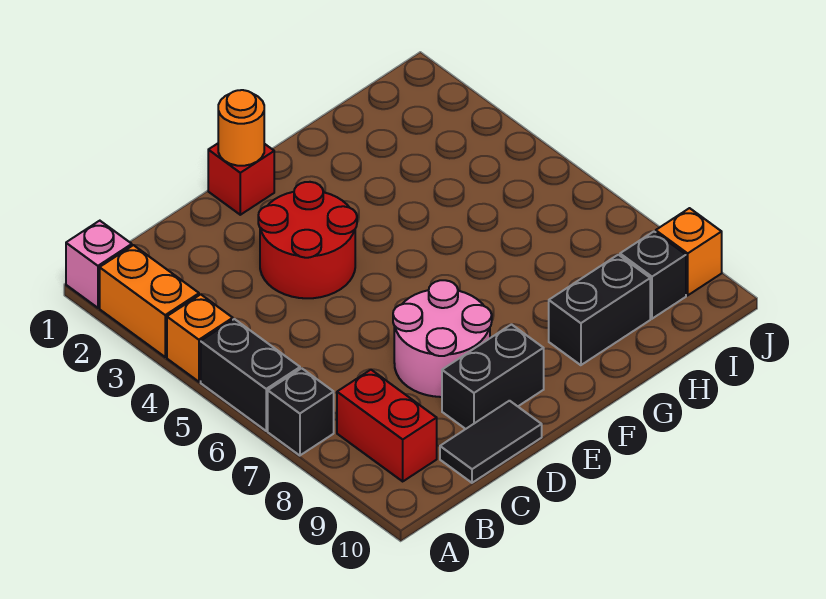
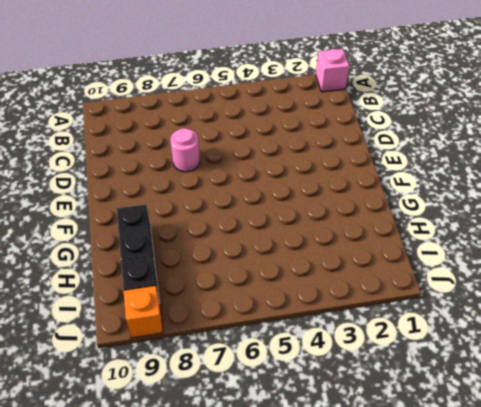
pink 1x1 round brick [170,128,200,172] -> pink 2x2 round brick [393,280,492,397]
none -> orange 1x2 brick [100,245,199,357]
none -> orange 1x1 brick [167,294,233,382]
none -> black 1x2 brick [201,319,300,431]

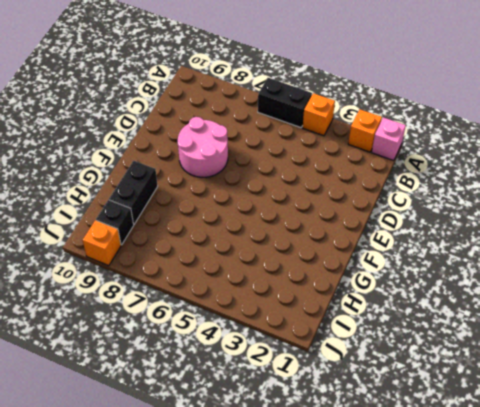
orange 1x1 brick [348,109,382,152] -> orange 1x2 brick [100,245,199,357]
none -> black 1x1 brick [268,368,334,456]
none -> red 1x2 brick [337,370,437,481]
none -> black 1x2 tile [440,401,542,483]

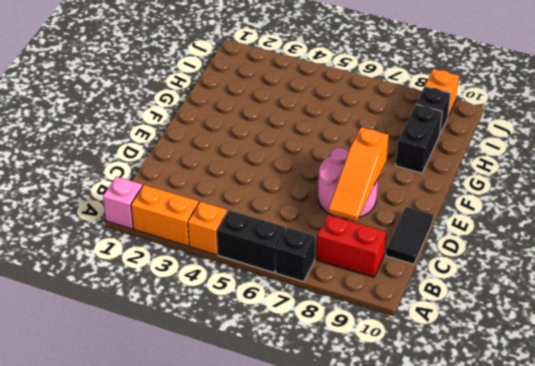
orange 1x3 slope [328,127,389,221] -> none
none -> red 2x2 round brick [258,182,357,298]
none -> black 1x2 brick [442,324,544,429]
none -> red 1x1 brick [208,144,274,215]

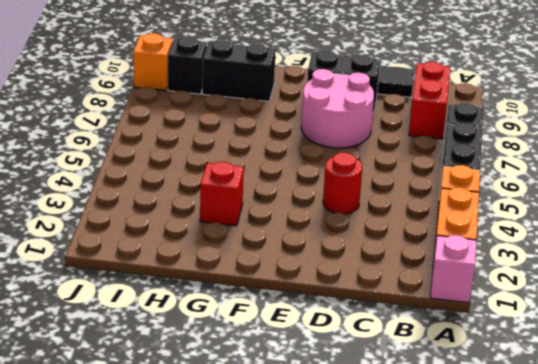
red 1x1 round brick [323,153,362,214] -> red 2x2 round brick [258,182,357,298]
red 1x1 brick [200,162,244,226] -> red 1x1 brick moved to [208,144,274,215]
none -> orange 1x1 round brick [218,90,264,166]

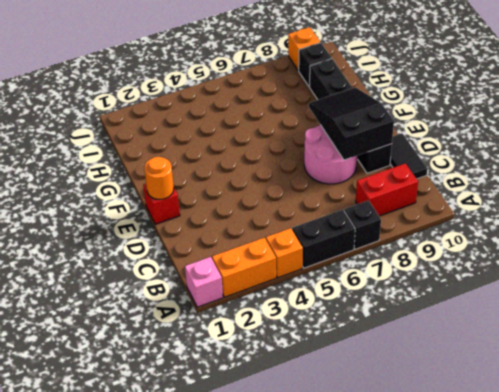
black 2x3 slope [309,87,394,160] -> none
none -> red 2x2 round brick [258,182,357,298]

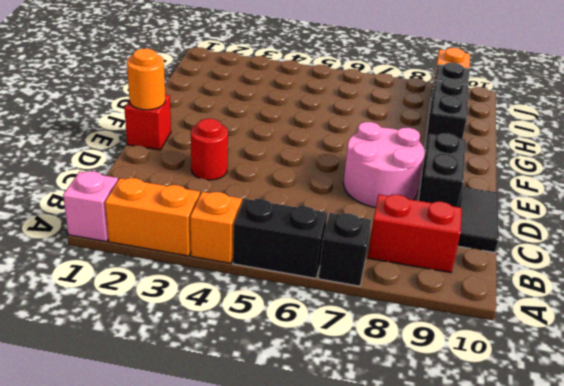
red 1x1 round brick [191,119,228,180] -> red 2x2 round brick [258,182,357,298]

